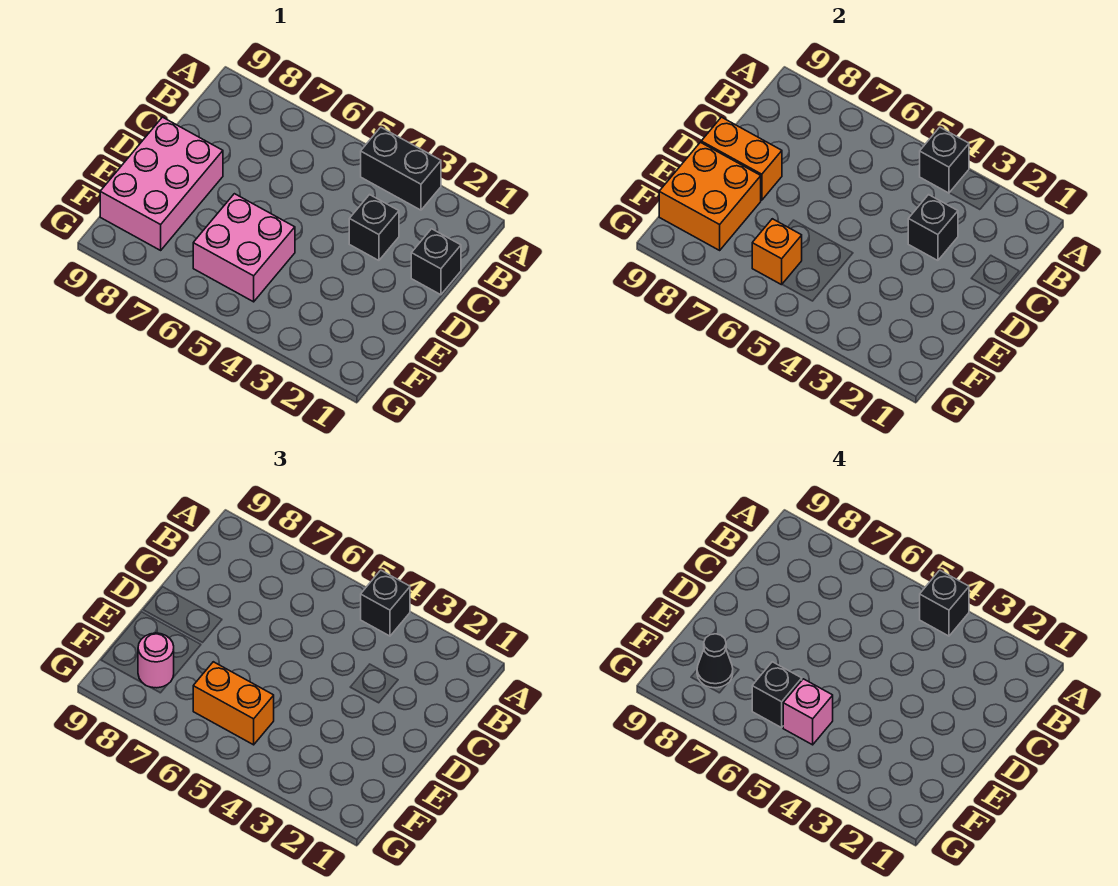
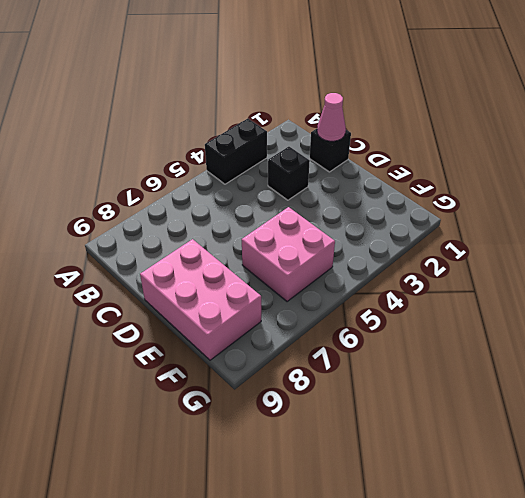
pink 1x1 cone [317,93,346,141] -> none
none -> black 1x1 brick [920,127,969,193]
none -> black 1x1 brick [908,195,958,260]
none -> orange 1x2 brick [701,117,782,200]

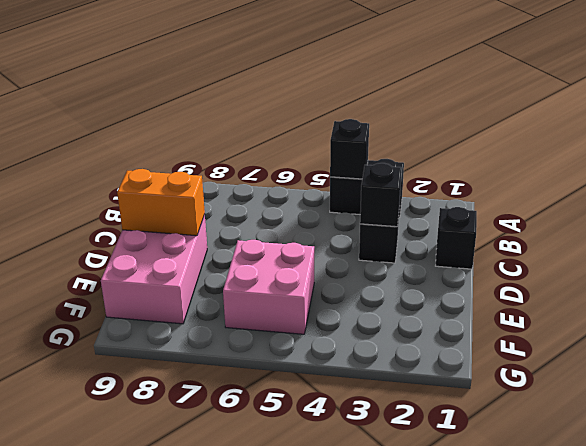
none -> orange 2x2 brick [659,142,761,250]
none -> orange 1x1 brick [752,219,802,285]
none -> black 1x1 brick [361,570,410,636]

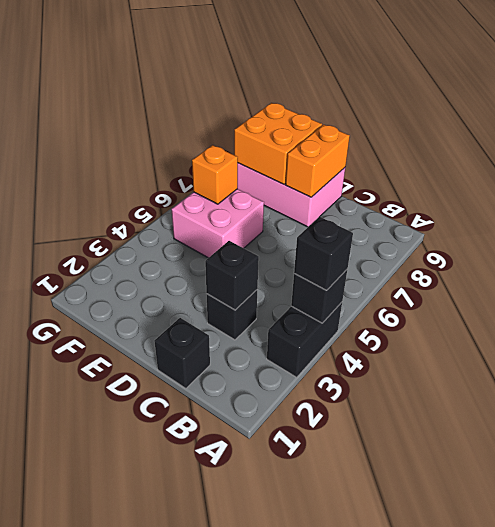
none -> orange 1x2 brick [193,662,274,745]
none -> pink 1x1 round brick [138,633,174,688]
none -> black 1x1 brick [920,570,969,636]

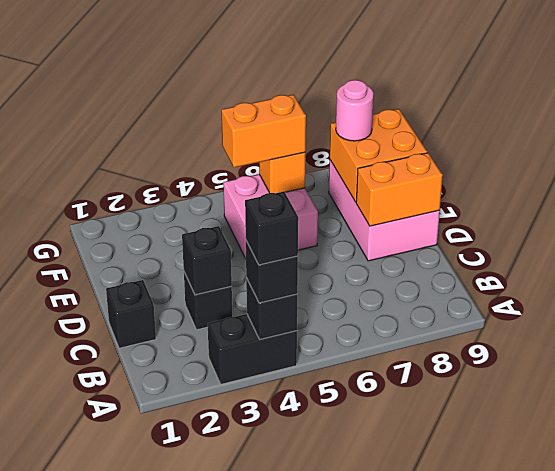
none -> pink 1x1 brick [783,679,833,745]
none -> black 1x1 brick [752,662,802,728]
none -> black 1x1 cone [697,634,733,688]

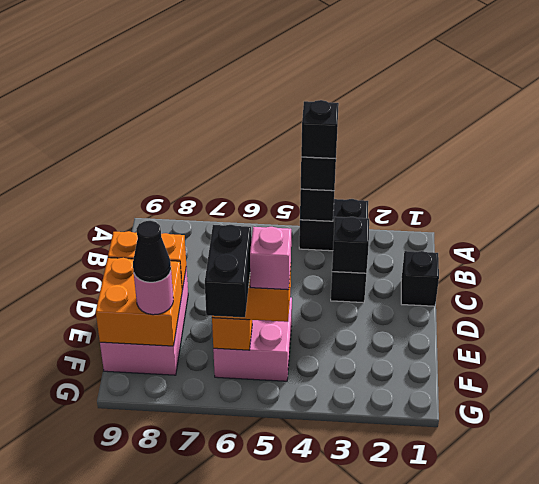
black 1x2 brick [205,225,251,317] -> black 1x1 brick [752,662,802,728]

